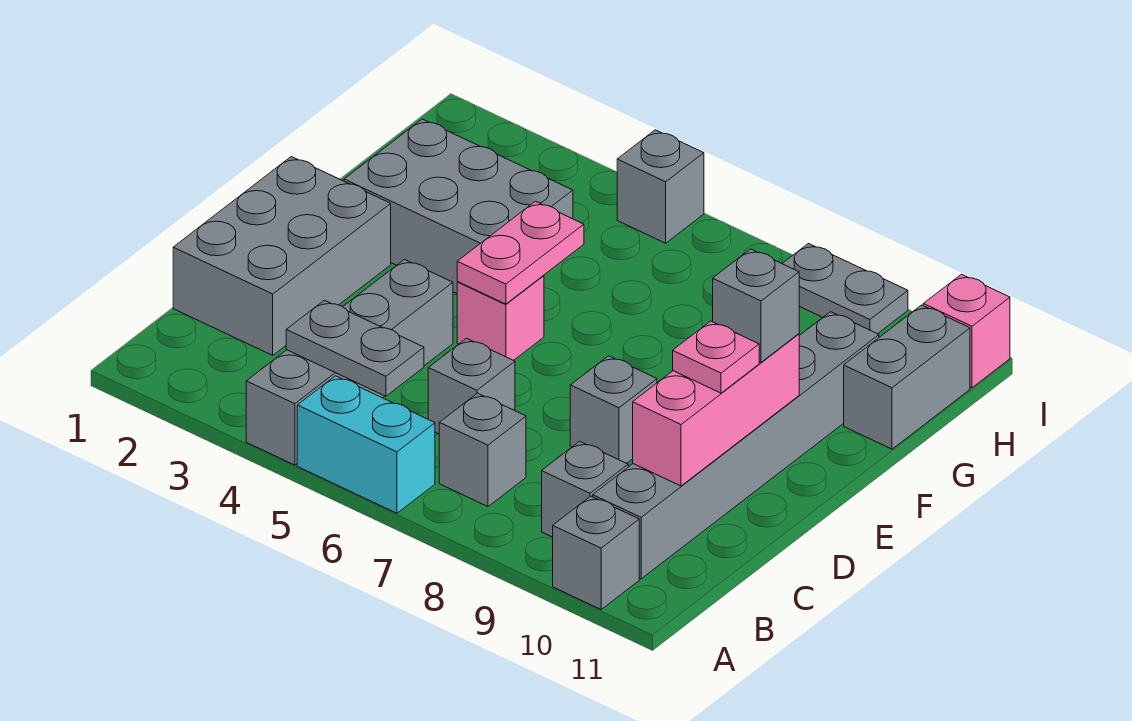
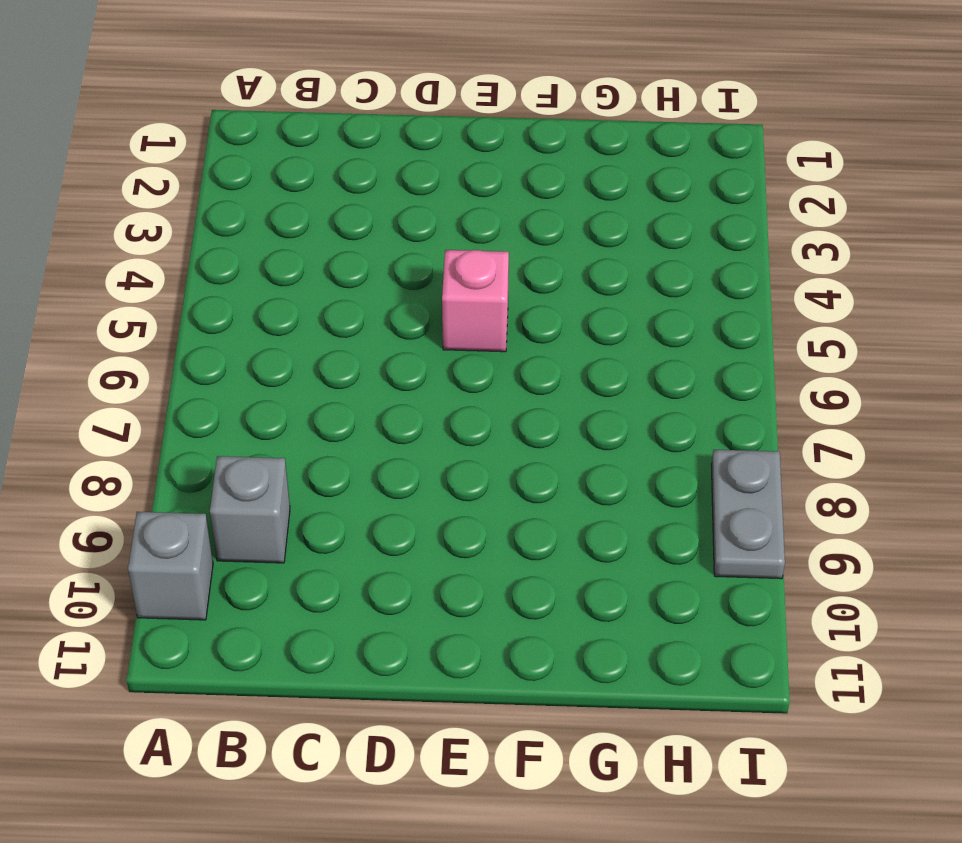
none -> grey 1x4 brick [246,260,453,465]
none -> cyan 1x2 brick [297,376,435,513]
none -> grey 1x1 brick [439,393,526,507]

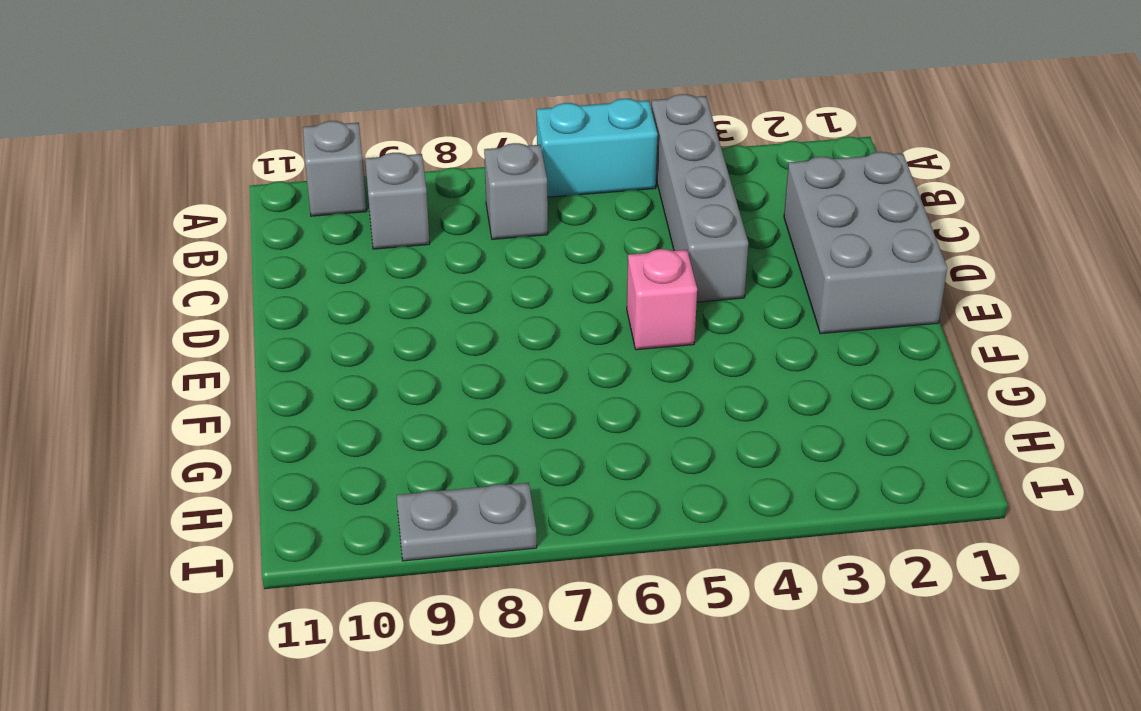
none -> grey 1x6 brick [593,312,879,579]
none -> grey 1x1 brick [428,338,515,434]
none -> grey 1x1 brick [570,356,657,463]

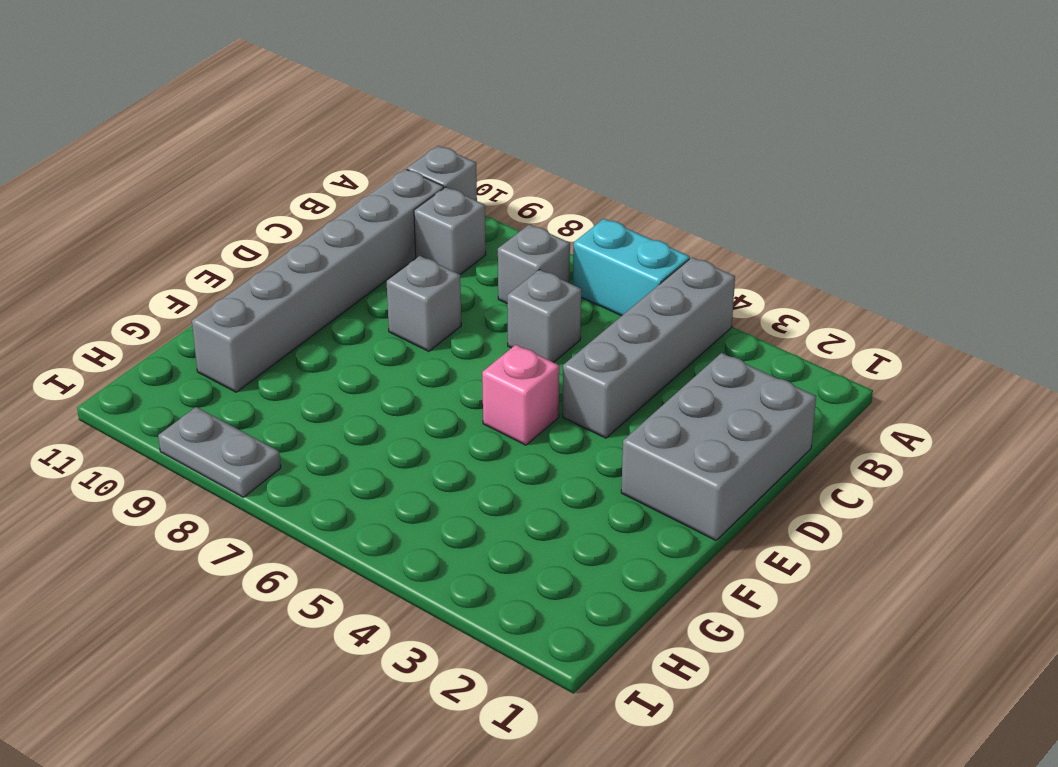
none -> grey 2x3 brick [344,119,573,294]
none -> grey 1x2 brick [844,305,970,449]
none -> grey 1x1 brick [617,130,704,243]

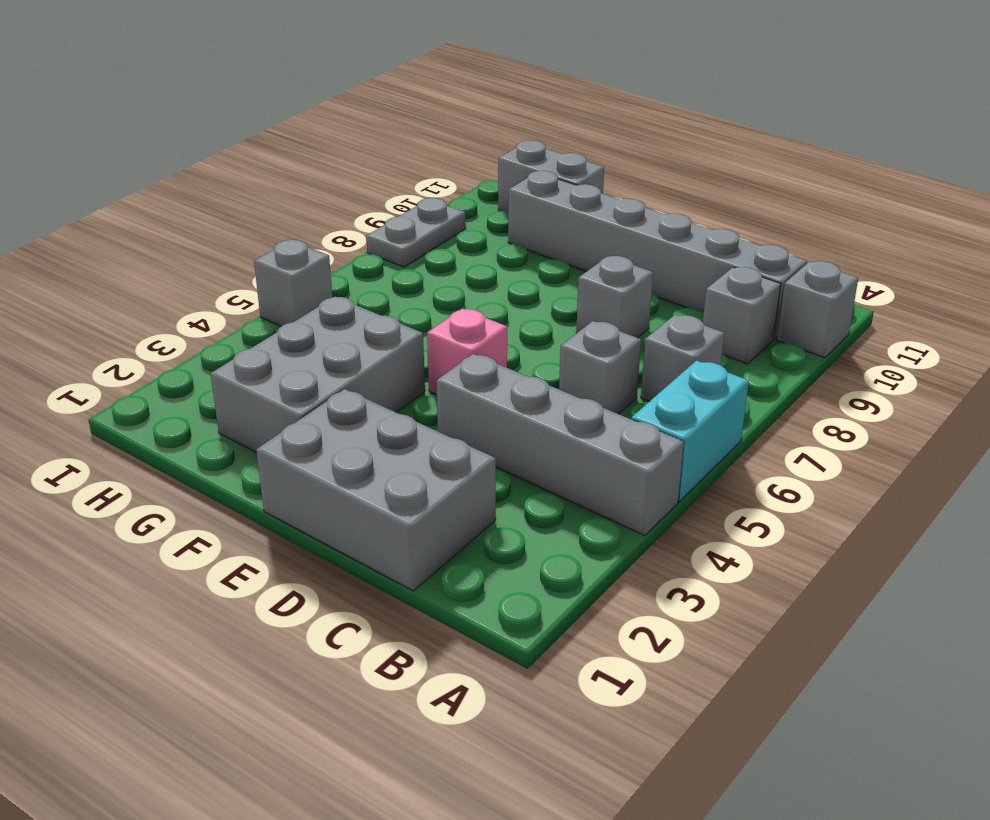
none -> pink 1x1 brick [923,274,1010,388]
none -> grey 1x2 plate [286,300,424,396]
none -> pink 1x3 brick [633,334,799,486]

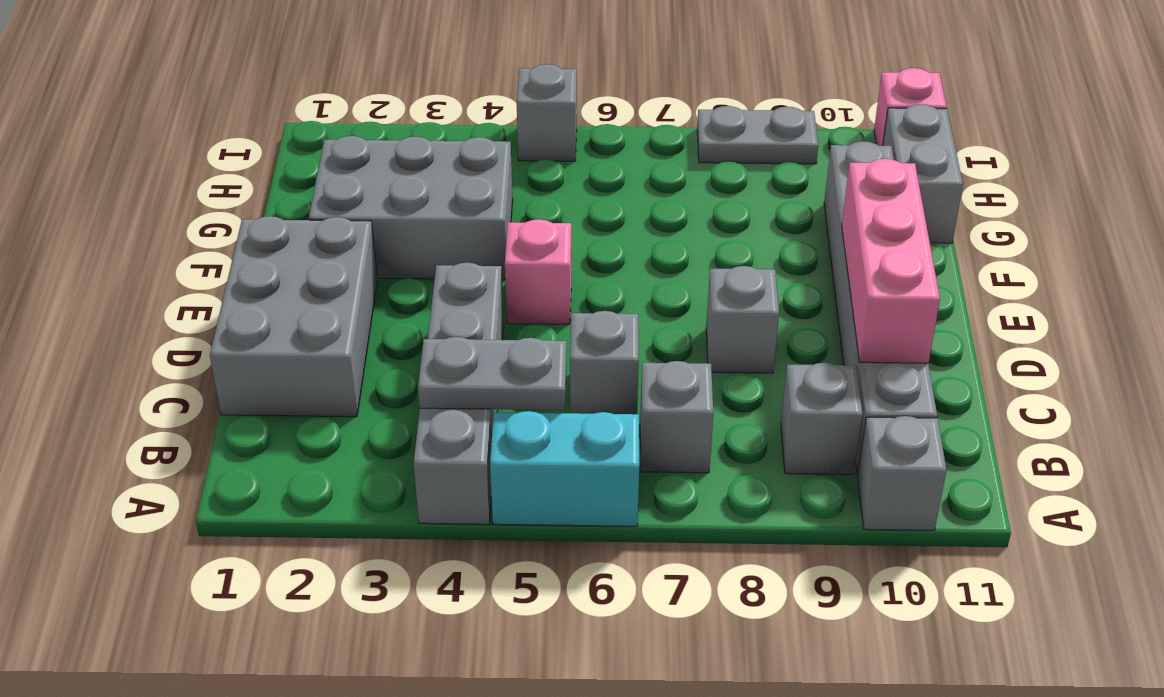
none -> pink 1x2 plate [457,201,584,304]
none -> pink 1x1 plate [673,321,759,393]
none -> grey 1x1 brick [713,249,799,362]

